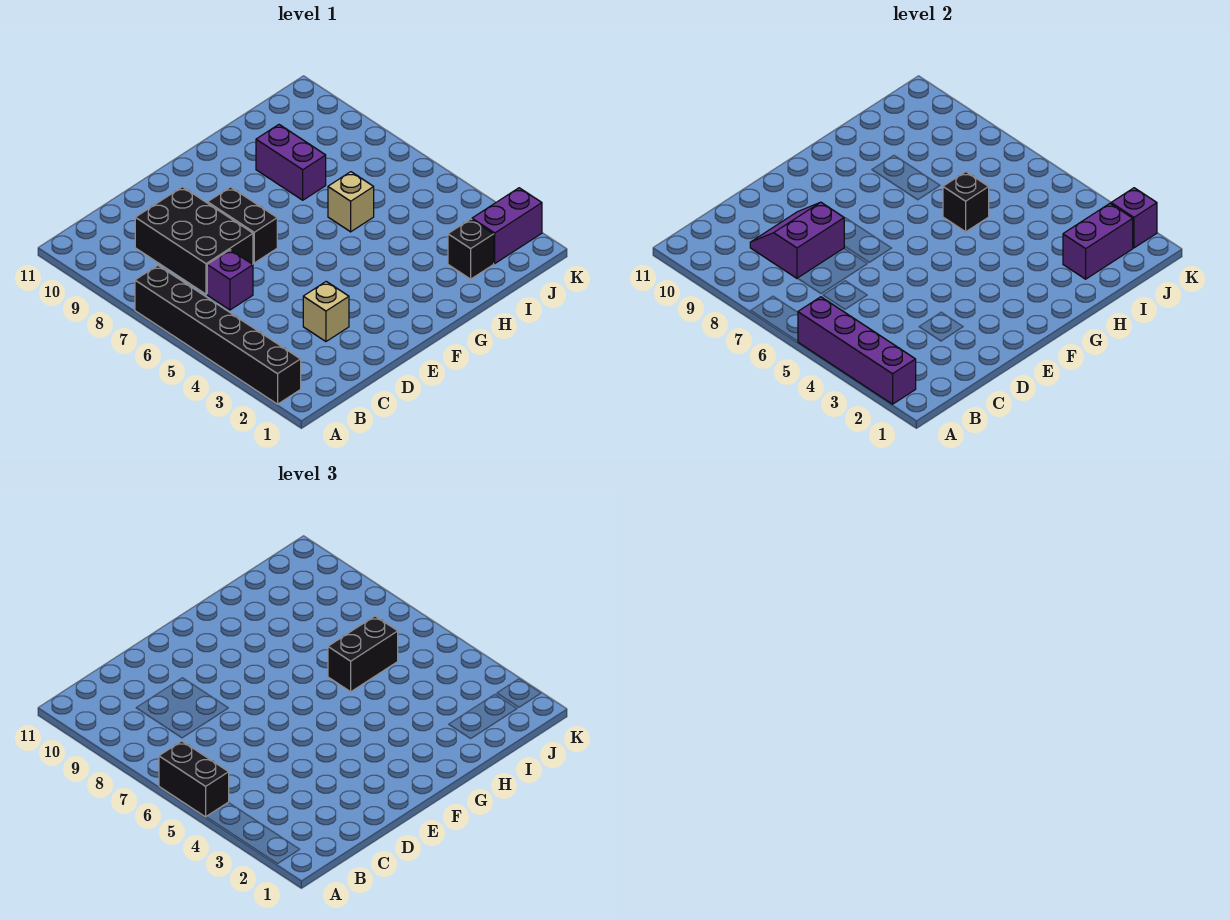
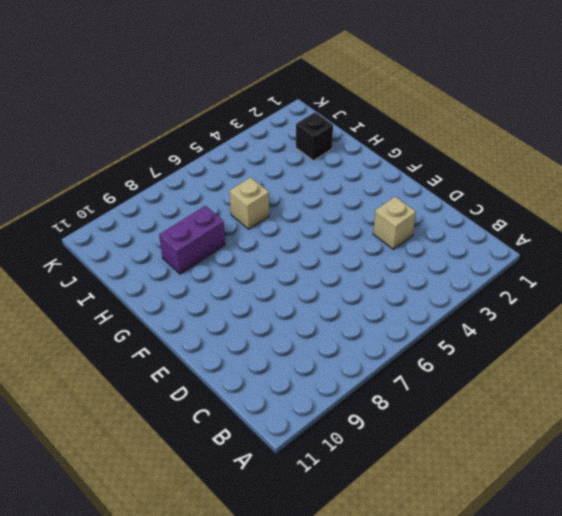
none -> black 1x6 brick [135,265,301,404]
none -> purple 1x1 brick [207,250,253,310]
none -> black 2x3 brick [135,187,253,294]

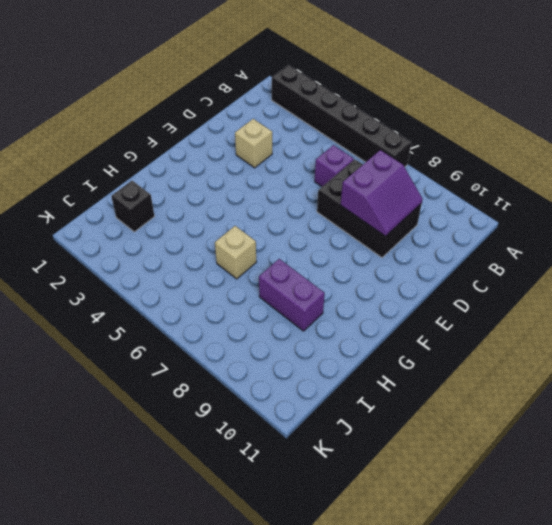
none -> black 1x2 brick [208,187,277,263]
none -> purple 1x2 brick [472,188,542,263]
none -> purple 1x4 brick [798,297,916,404]

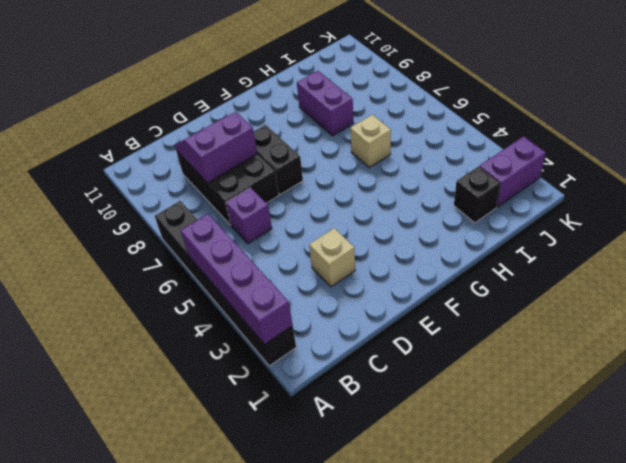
none -> black 1x1 brick [943,172,989,232]
none -> purple 1x2 brick [1063,204,1133,279]
none -> purple 1x1 brick [1111,188,1157,248]

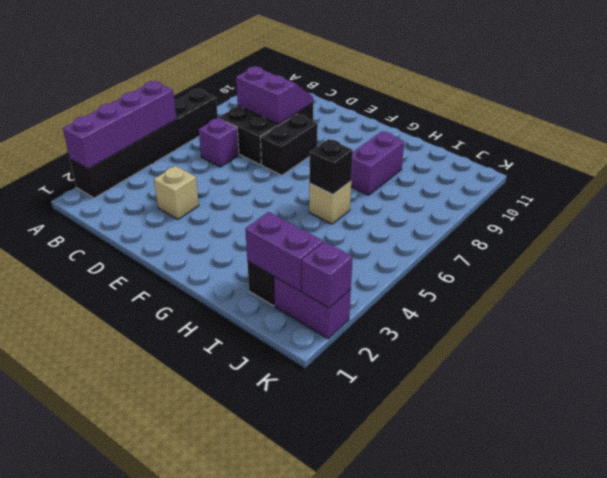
none -> black 1x2 brick [159,741,229,817]
none -> black 1x2 brick [328,616,398,692]

